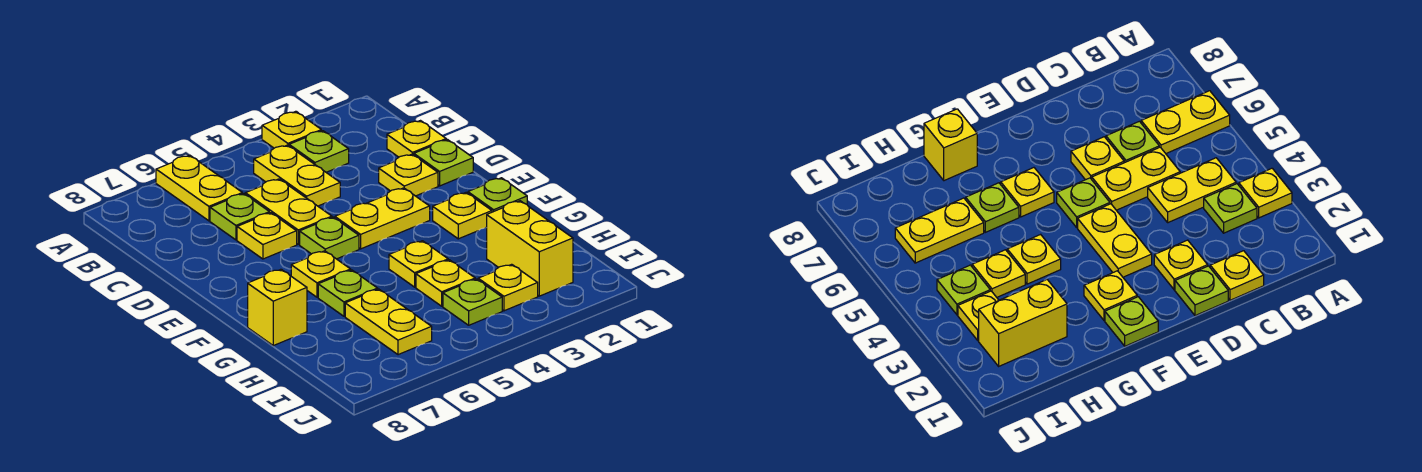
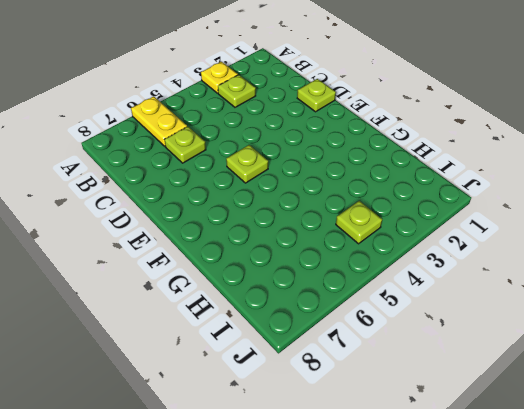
none -> yellow 1x2 plate [254,145,340,206]
none -> yellow 1x1 plate [387,121,446,157]
none -> yellow 1x2 plate [245,179,332,244]

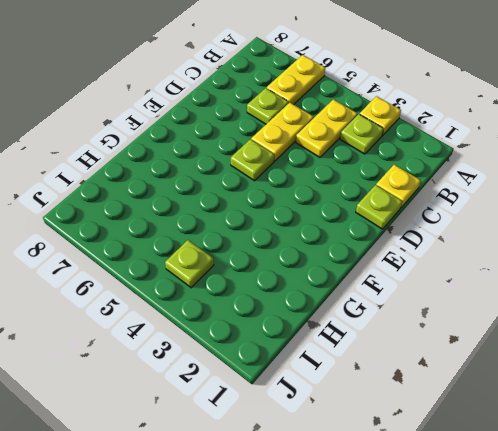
none -> yellow 1x1 plate [379,154,438,196]
none -> yellow 1x1 plate [237,213,297,259]
none -> yellow 1x2 plate [335,188,430,249]

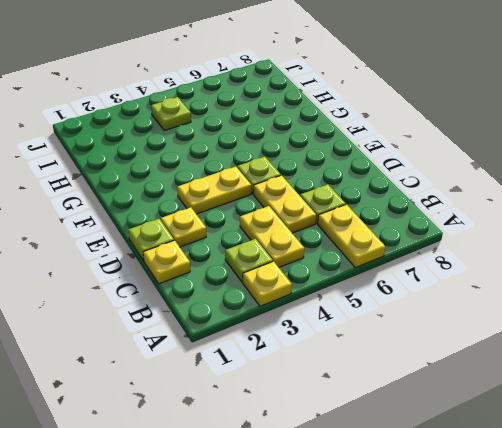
none -> yellow 1x1 plate [237,213,297,259]
none -> lime 1x1 plate [468,178,527,212]
none -> yellow 1x1 plate [433,193,492,239]

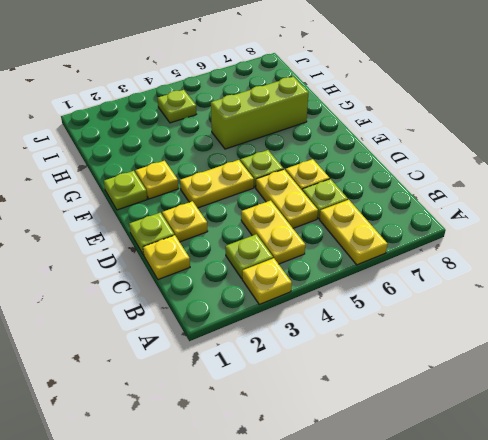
lime 1x3 brick [211,77,308,149] -> lime 1x1 plate [318,270,378,316]
none -> yellow 1x1 plate [291,251,351,297]
none -> yellow 1x1 plate [389,241,448,287]
none -> yellow 1x1 brick [248,269,307,346]

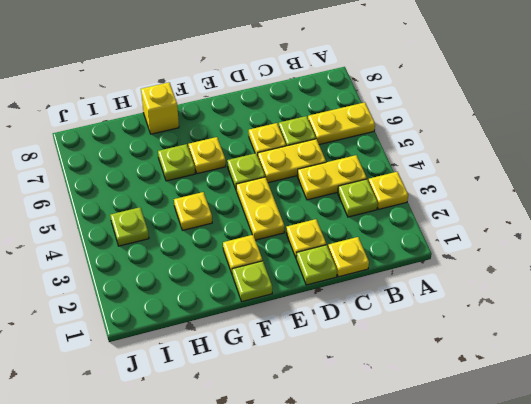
none -> yellow 1x2 brick [486,201,573,296]
none -> yellow 1x1 plate [416,260,475,306]
none -> yellow 1x2 plate [345,289,432,355]

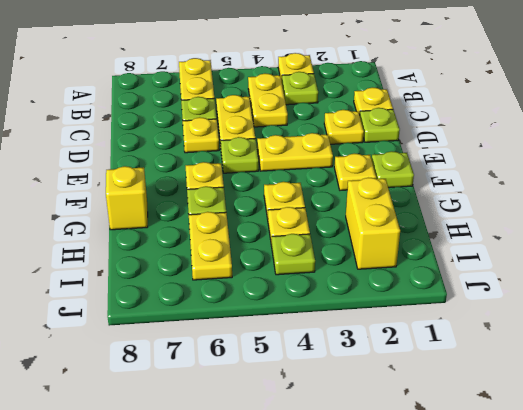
none -> yellow 1x1 plate [478,264,538,311]

